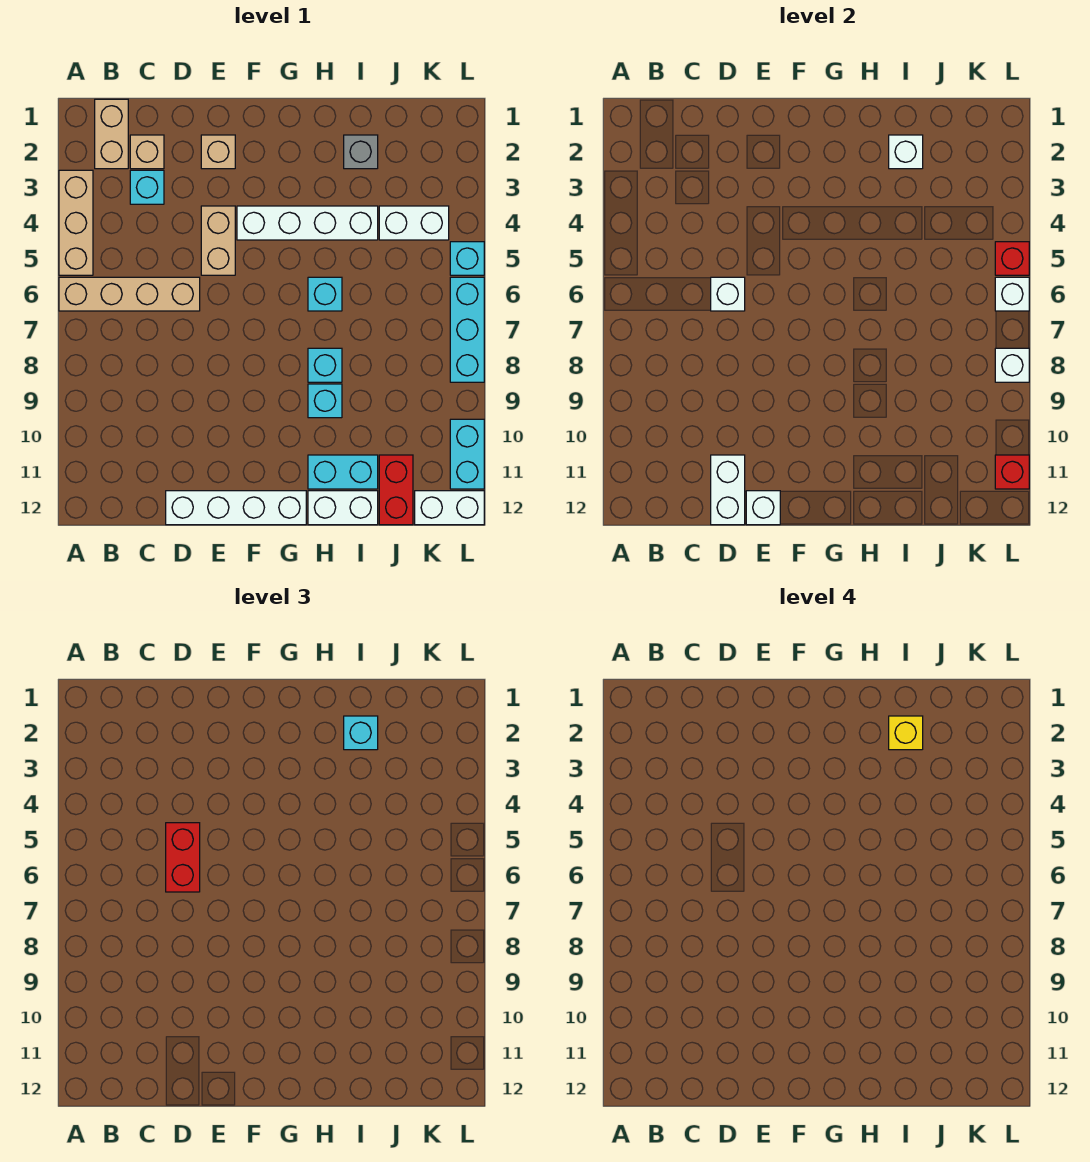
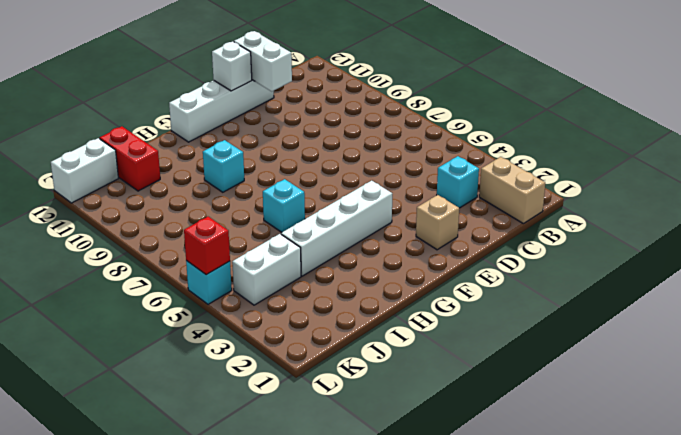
none -> tan 1x3 brick [59,170,93,275]
none -> tan 1x4 brick [59,277,200,311]
none -> tan 1x1 brick [130,135,164,169]
none -> tan 1x2 brick [201,206,235,275]

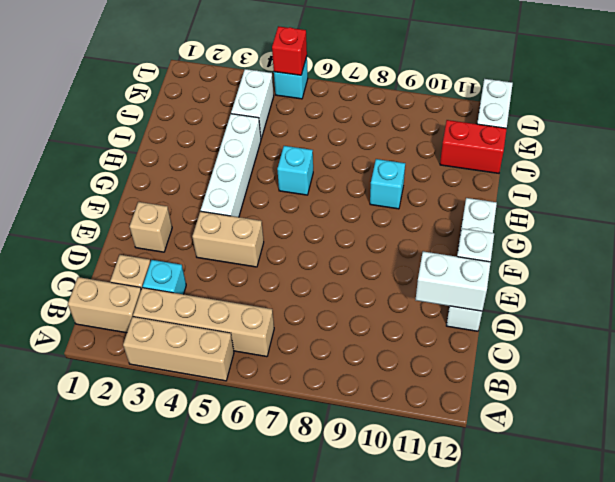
tan 1x4 brick [133,288,274,357] -> tan 1x4 brick turned to [59,277,200,311]
none -> cyan 1x1 brick [308,348,342,382]
none -> cyan 1x2 brick [308,455,378,489]
none -> white 1x2 brick [308,491,378,525]
none -> grey 1x1 brick [344,135,378,169]

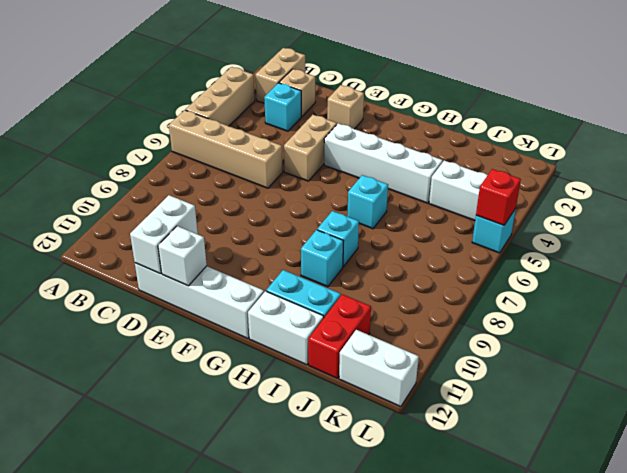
none -> grey 1x1 brick [344,135,378,169]
none -> cyan 1x3 brick [450,277,484,382]
none -> cyan 1x2 brick [450,419,484,489]
none -> white 1x1 brick [711,277,745,311]

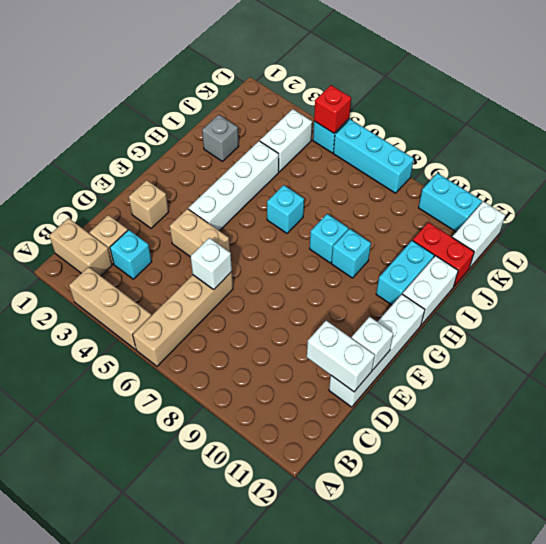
none -> white 1x1 brick [889,135,923,169]
none -> white 1x1 brick [995,277,1029,311]
none -> white 1x1 brick [995,348,1029,382]
none -> red 1x1 brick [995,455,1029,489]

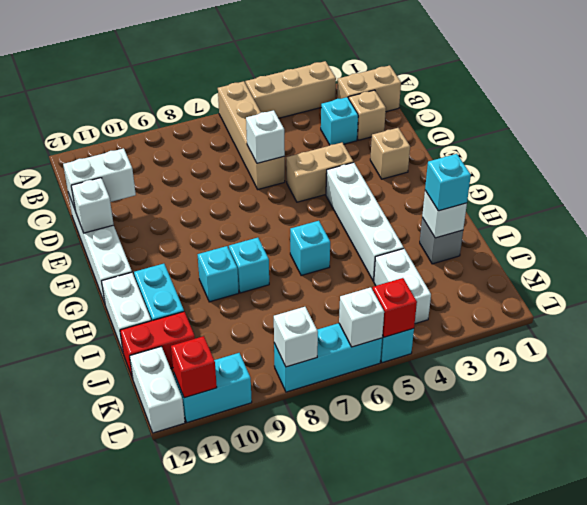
none -> red 1x2 brick [166,823,200,892]
none -> yellow 1x1 brick [889,716,923,750]

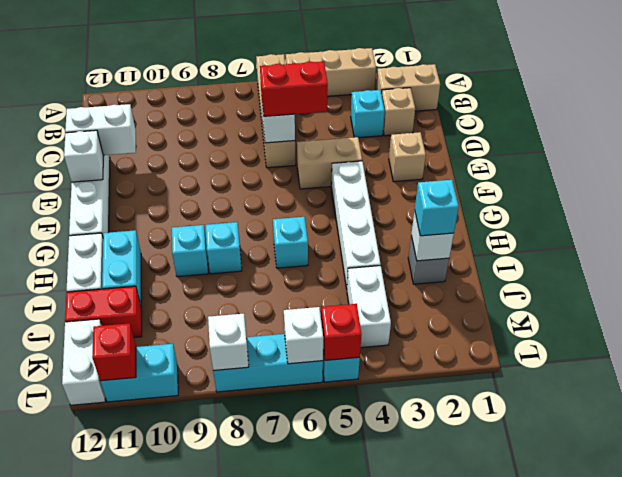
none -> yellow 1x1 brick [889,716,923,750]

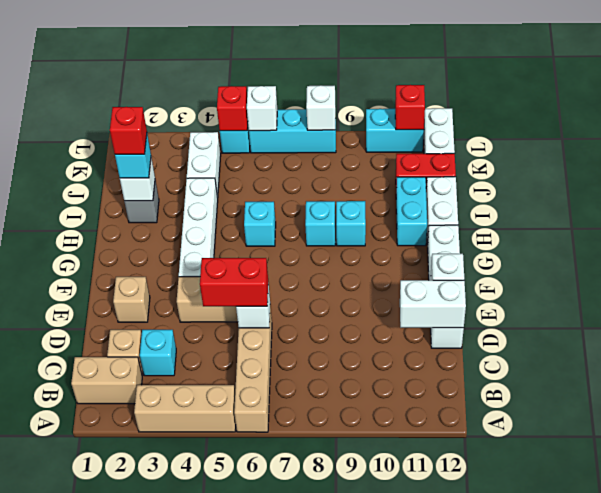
red 1x1 brick [110,107,147,154] -> yellow 1x1 brick [889,716,923,750]

